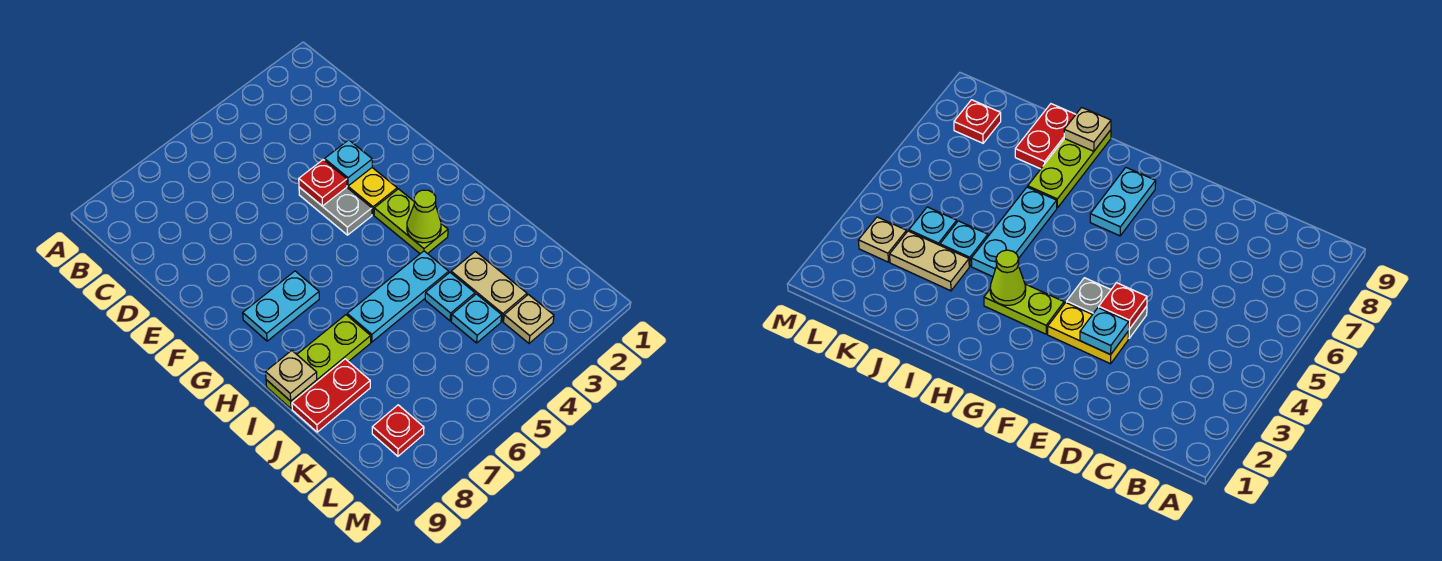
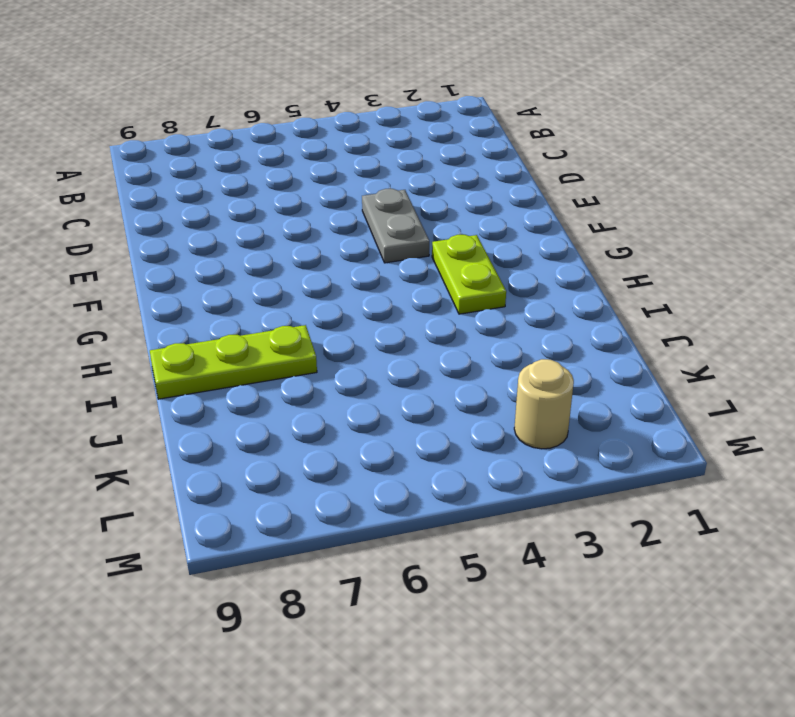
tan 1x1 round brick [514,359,574,449] -> tan 1x1 plate [504,294,554,343]
none -> yellow 1x2 plate [347,168,397,215]
none -> cyan 1x2 plate [243,271,319,341]
none -> cyan 1x3 plate [347,251,449,342]

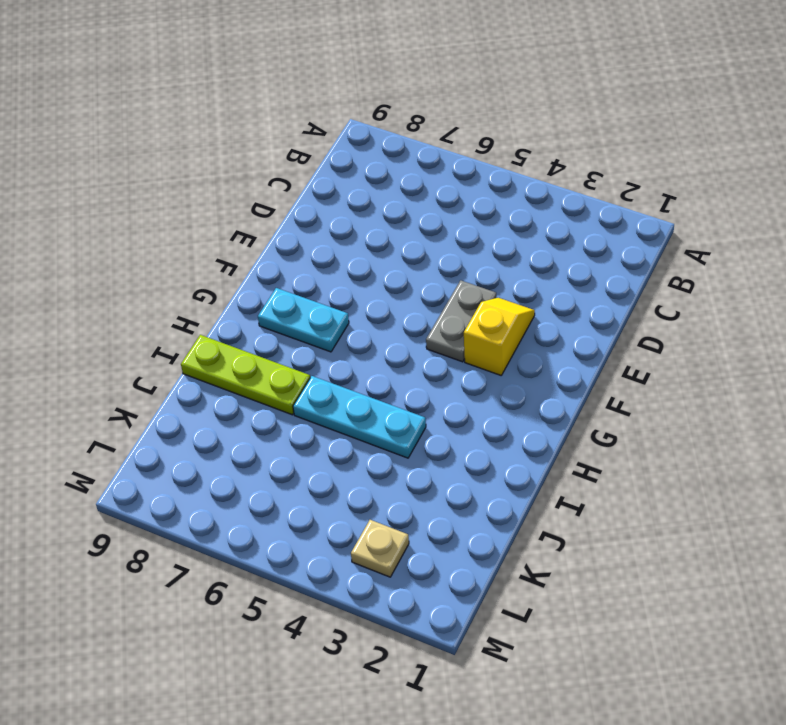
yellow 1x2 slope [464,298,535,375] -> yellow 1x2 plate [347,168,397,215]
none -> lime 1x2 plate [374,189,448,254]
none -> tan 1x2 plate [451,251,527,321]
none -> cyan 1x1 plate [425,273,475,321]

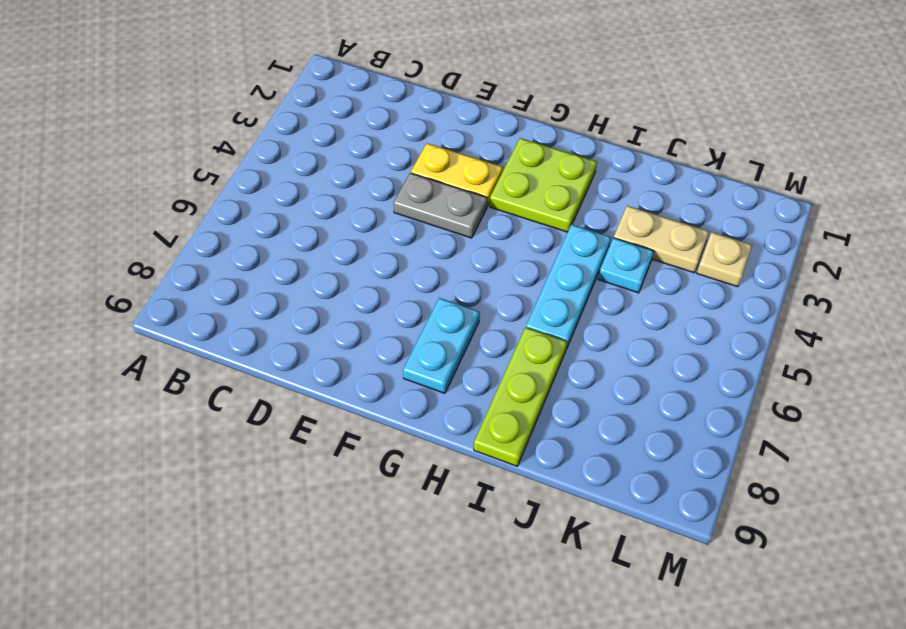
lime 2x2 plate [490,138,597,232] -> lime 1x2 plate [374,189,448,254]
none -> red 1x2 plate [292,359,370,432]
none -> cyan 1x1 plate [451,294,502,343]
none -> red 1x1 plate [372,405,424,456]

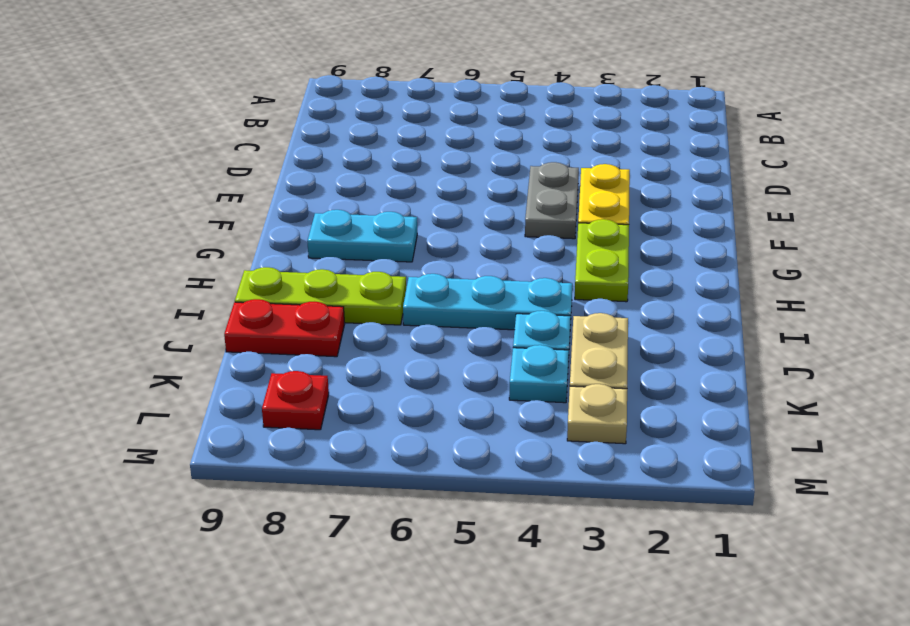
none -> cyan 1x1 plate [325,140,372,186]
none -> red 1x1 plate [299,160,347,206]
none -> lime 1x1 cone [407,190,441,243]

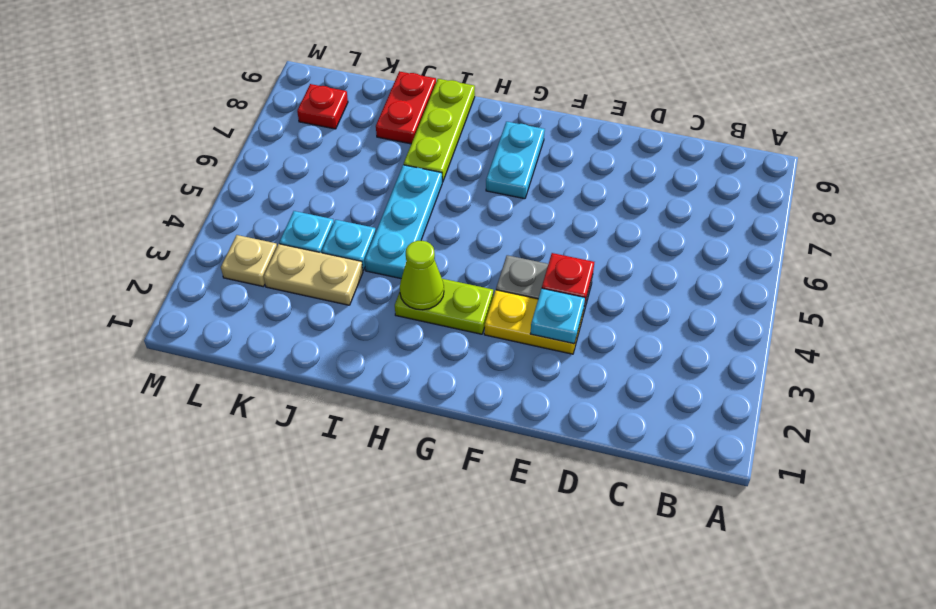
none -> tan 1x1 plate [266,350,317,401]

